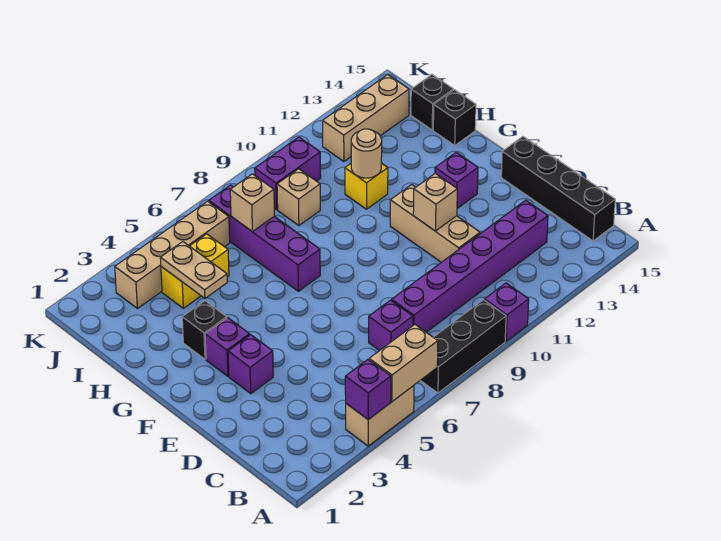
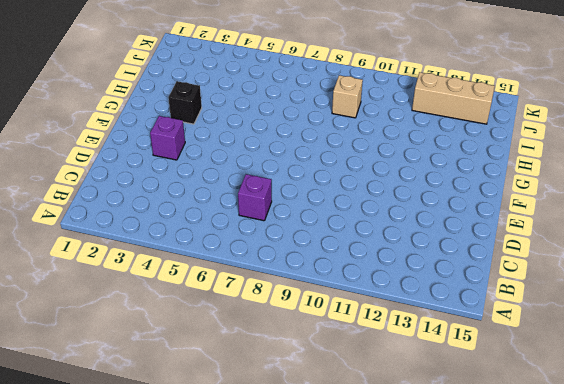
none -> tan 1x2 brick [346,386,414,446]
none -> black 1x3 brick [420,300,506,393]
none -> purple 1x1 brick [484,283,529,341]

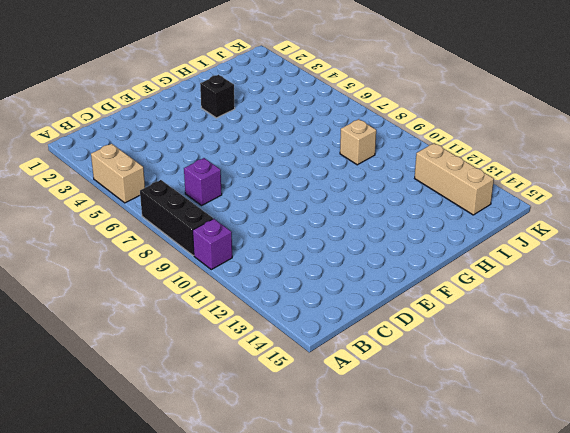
none -> black 1x4 brick [501,137,615,241]
none -> purple 1x6 brick [392,200,548,332]
none -> tan 1x3 brick [390,185,480,262]

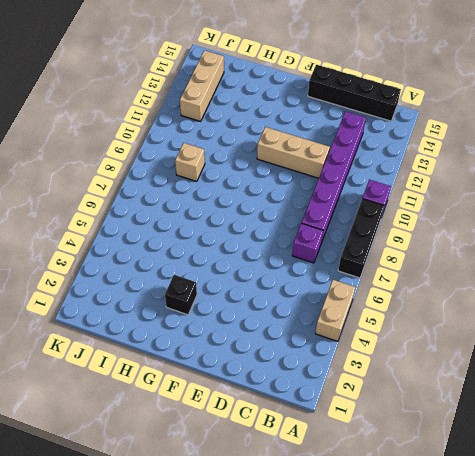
none -> purple 1x1 brick [228,335,273,394]
none -> purple 1x1 brick [205,318,250,376]
none -> purple 1x1 brick [435,152,478,208]

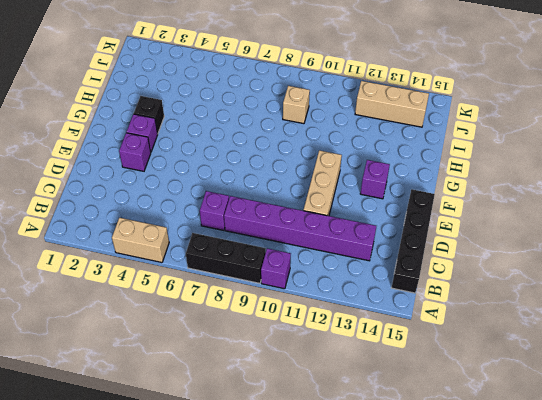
none -> purple 1x4 brick [209,185,320,291]
none -> yellow 1x1 brick [345,163,388,209]
none -> black 1x1 brick [433,90,476,145]

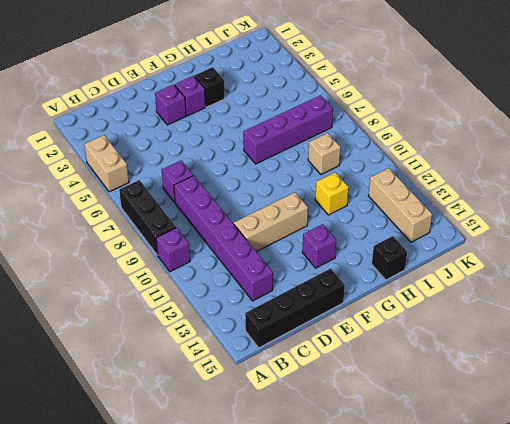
none -> yellow 1x2 brick [161,234,229,308]
none -> black 1x1 brick [411,75,453,130]
none -> tan 1x4 brick [115,201,230,309]

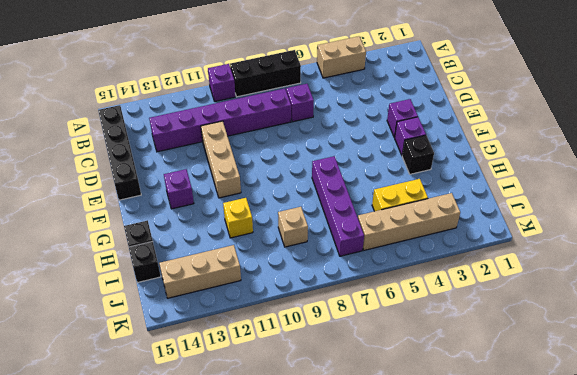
none -> purple 1x2 brick [255,137,321,209]
none -> purple 1x1 brick [345,360,391,419]
none -> tan 1x2 brick [369,325,438,402]

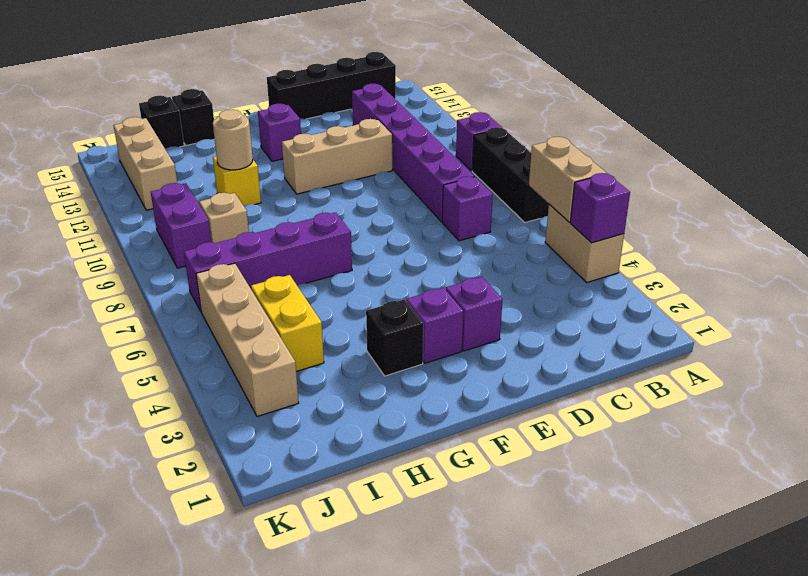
none -> tan 1x1 brick [413,173,457,231]
none -> tan 1x2 plate [160,242,227,298]
none -> tan 1x1 brick [230,174,274,232]

